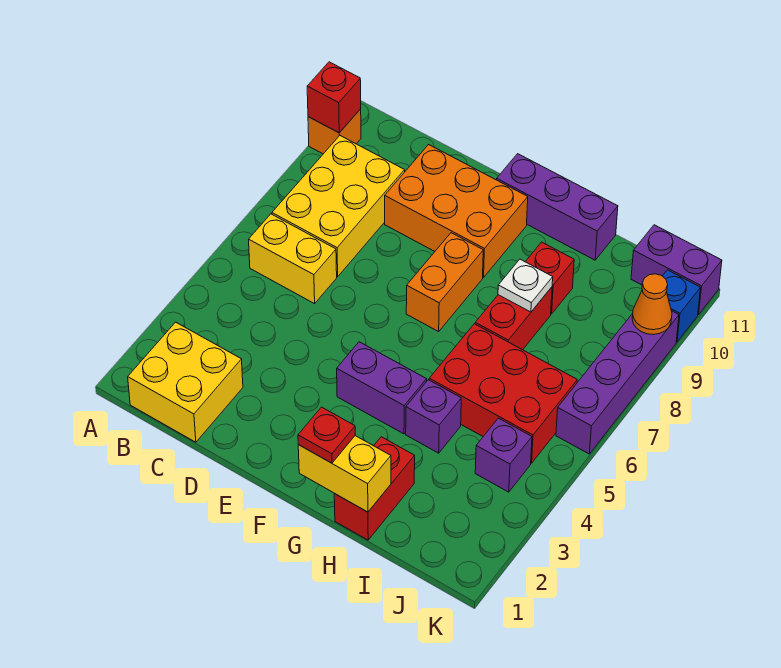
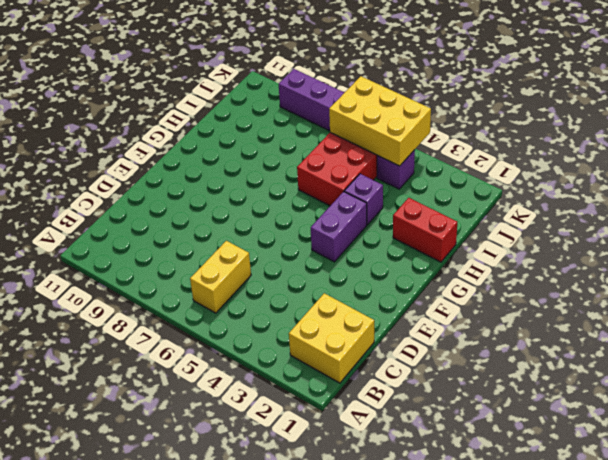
yellow 2x3 brick [329,76,431,166] -> yellow 2x3 brick moved to [272,136,405,277]
none -> orange 1x1 brick [308,109,361,154]
none -> orange 2x3 brick [385,145,528,277]
none -> orange 1x2 brick [406,233,483,332]

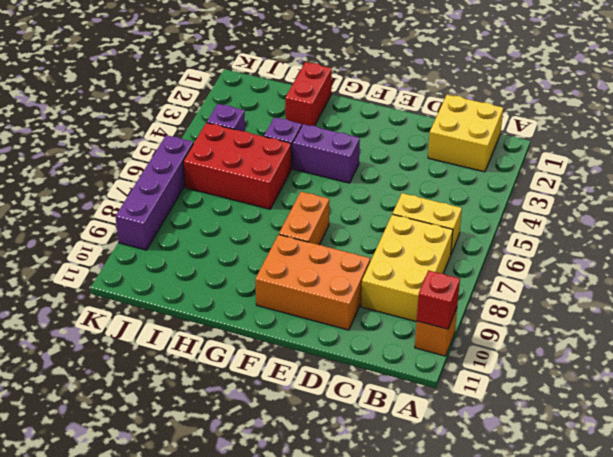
none -> purple 1x3 brick [497,154,618,260]
none -> red 1x2 brick [475,287,552,350]
none -> red 1x1 brick [525,242,574,314]

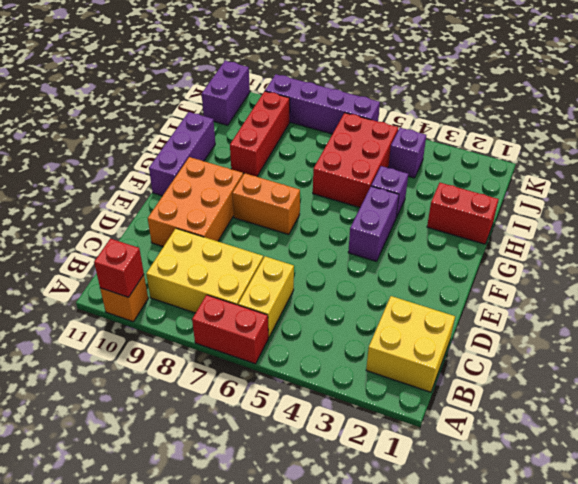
red 1x2 brick [192,295,268,364] -> red 1x2 brick moved to [475,287,552,350]
red 1x3 brick [230,91,290,176] -> red 1x1 brick [525,242,574,314]
none -> blue 1x1 brick [663,270,700,342]
none -> yellow 1x2 brick [298,436,391,512]
none -> white 1x1 plate [498,259,553,312]

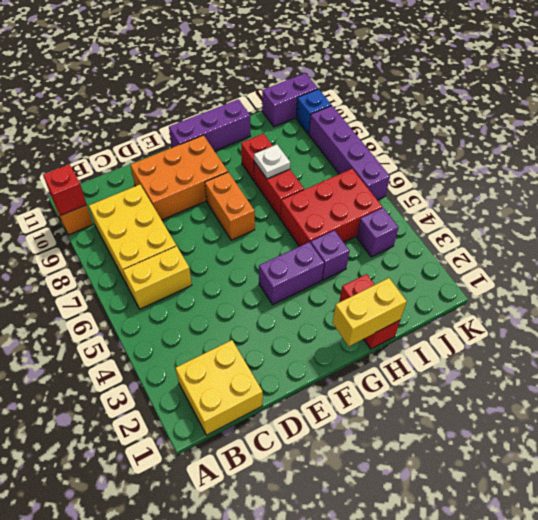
none -> orange 1x1 cone [632,274,672,335]
none -> red 1x1 plate [298,407,355,463]

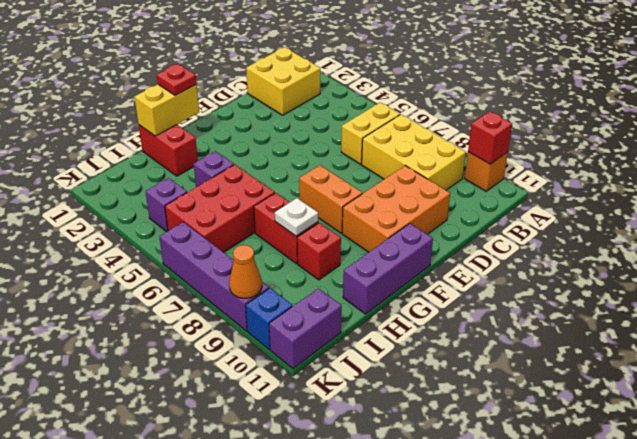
none -> purple 1x2 brick [337,342,427,434]

